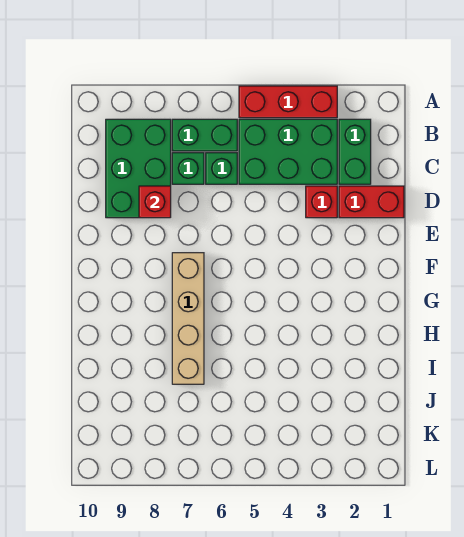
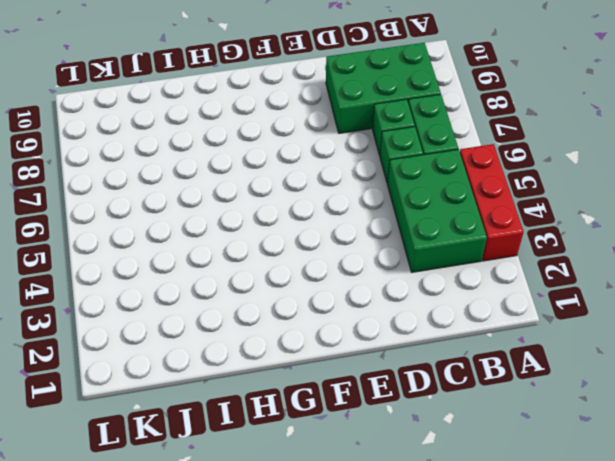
none -> green 1x2 brick [339,119,371,184]
none -> red 1x2 brick [339,186,404,218]

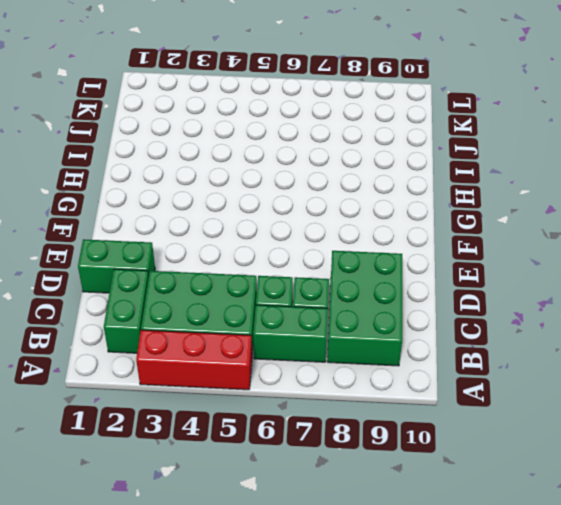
green 1x2 brick [78,239,155,293] -> red 1x2 brick [339,186,404,218]
none -> red 1x1 brick [306,186,337,218]
none -> tan 1x4 brick [172,253,204,384]

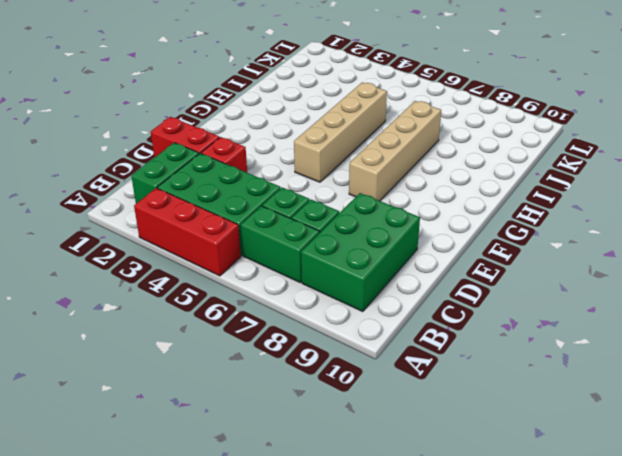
tan 1x4 brick [294,82,387,182] -> none
none -> red 1x1 brick [139,186,171,218]

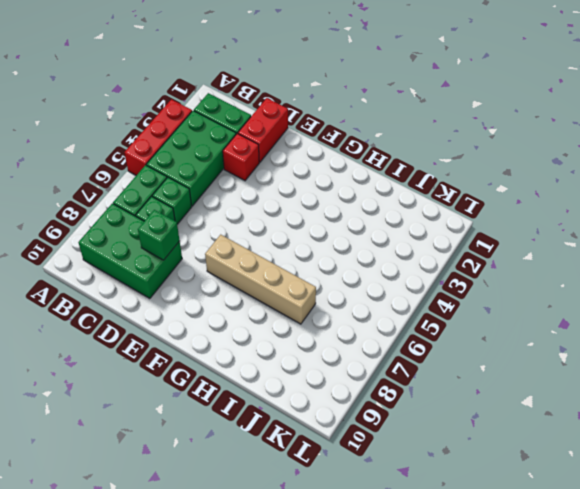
green 1x1 brick [138,210,180,260] -> red 1x1 brick [139,186,171,218]

